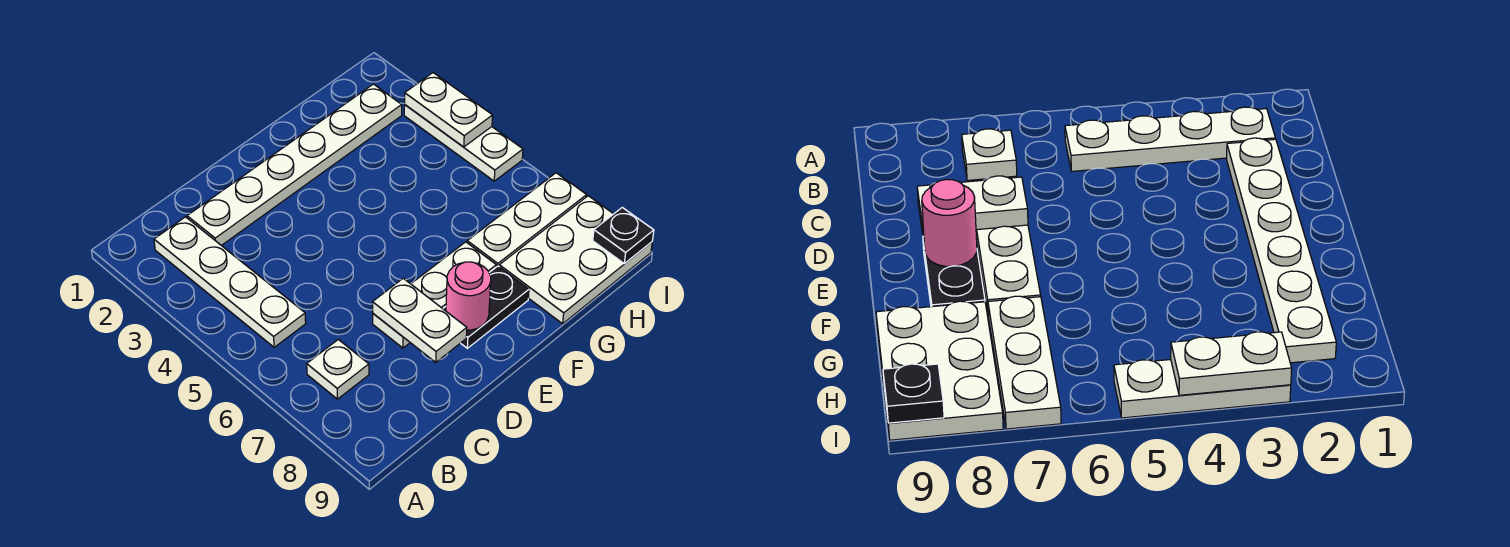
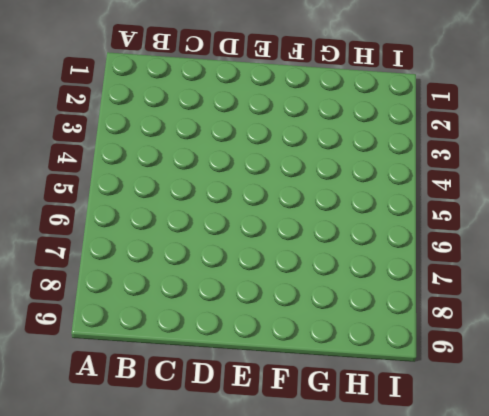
none -> white 1x4 plate [154,217,306,347]
none -> white 1x1 plate [307,340,369,399]
none -> white 1x6 plate [187,84,402,245]

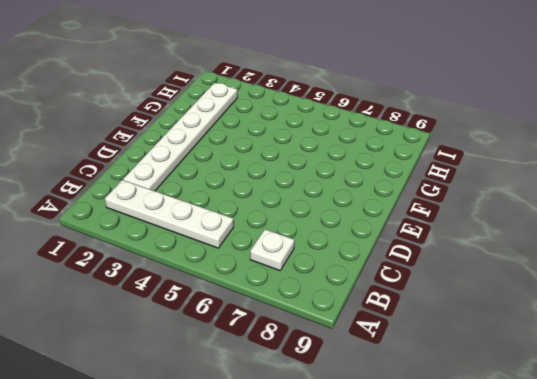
none -> white 1x3 plate [373,242,496,348]
none -> black 1x2 plate [443,266,529,348]
none -> white 1x3 plate [467,173,587,267]

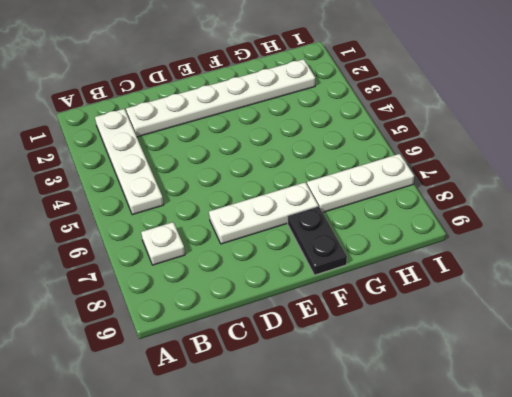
black 1x2 plate [288,206,347,275] -> black 1x2 plate turned to [443,266,529,348]
none -> white 2x3 plate [499,196,652,324]
none -> white 1x3 plate [404,105,523,181]
none -> white 1x2 plate [372,278,467,362]

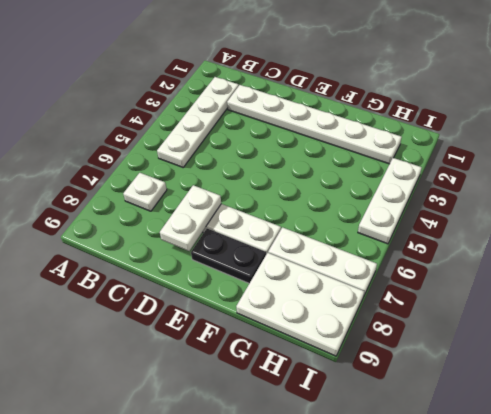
none -> pink 1x1 round brick [446,262,491,330]
none -> white 1x2 plate [405,73,493,147]
none -> black 1x1 plate [593,208,654,264]

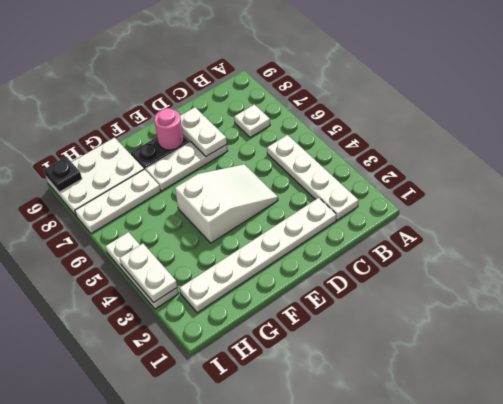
white 2x3 slope [175,164,278,243] -> none

